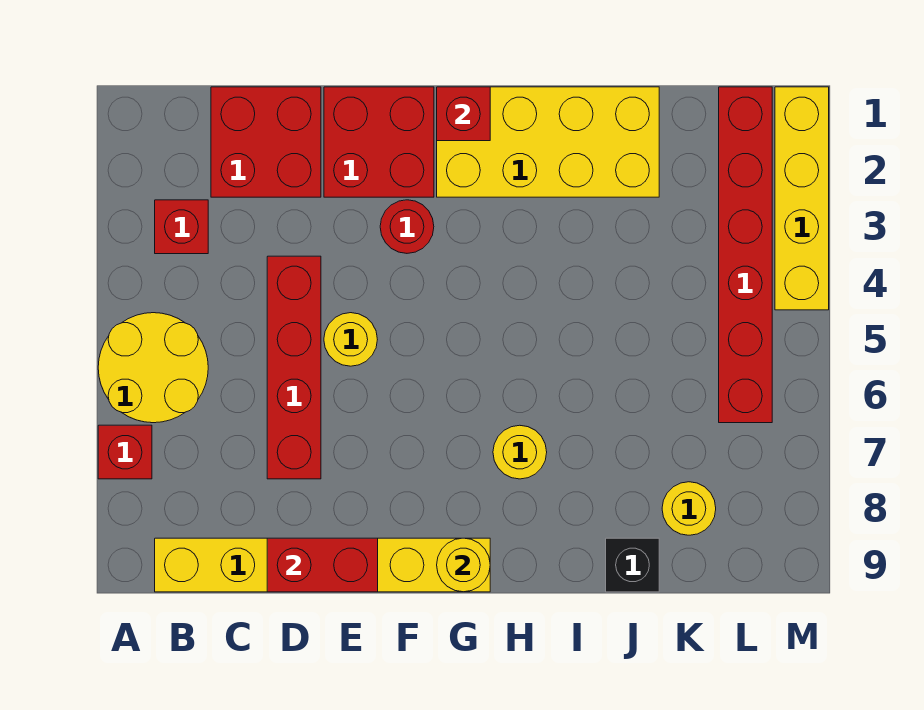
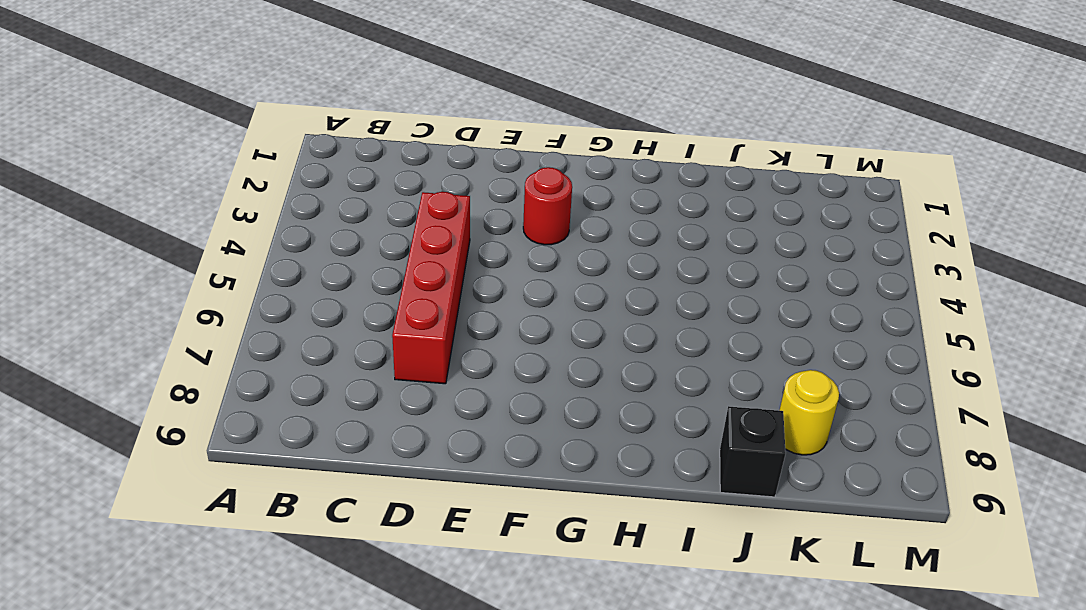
none -> yellow 2x2 round brick [98,313,208,423]
none -> red 1x1 brick [98,425,152,479]
none -> red 1x1 brick [155,200,208,254]

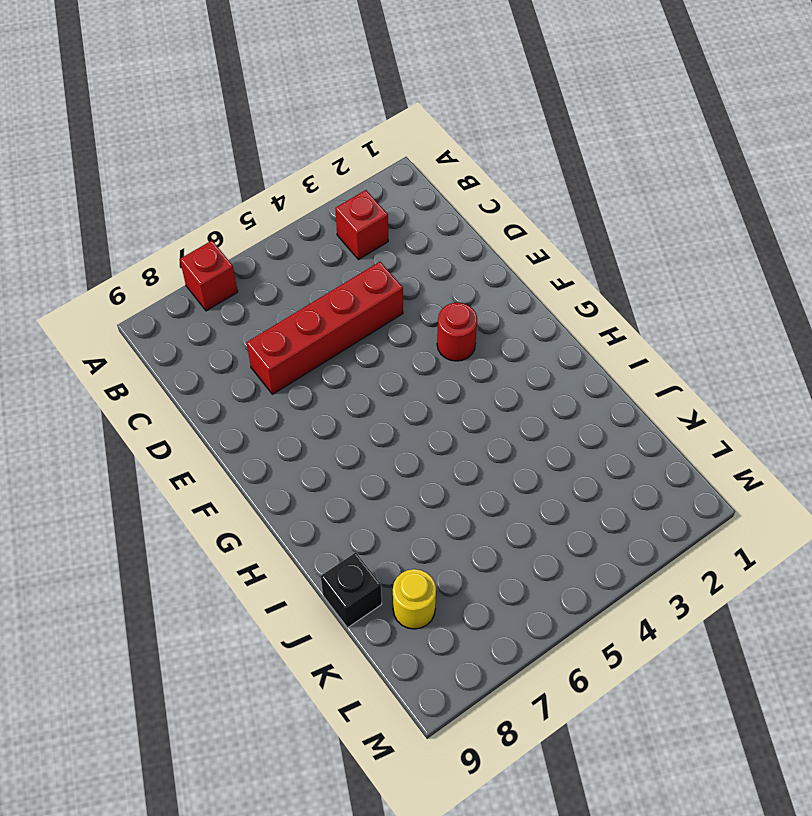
none -> yellow 2x2 round brick [98,313,208,423]
none -> yellow 1x6 brick [155,538,490,592]
none -> red 2x2 brick [211,87,321,197]

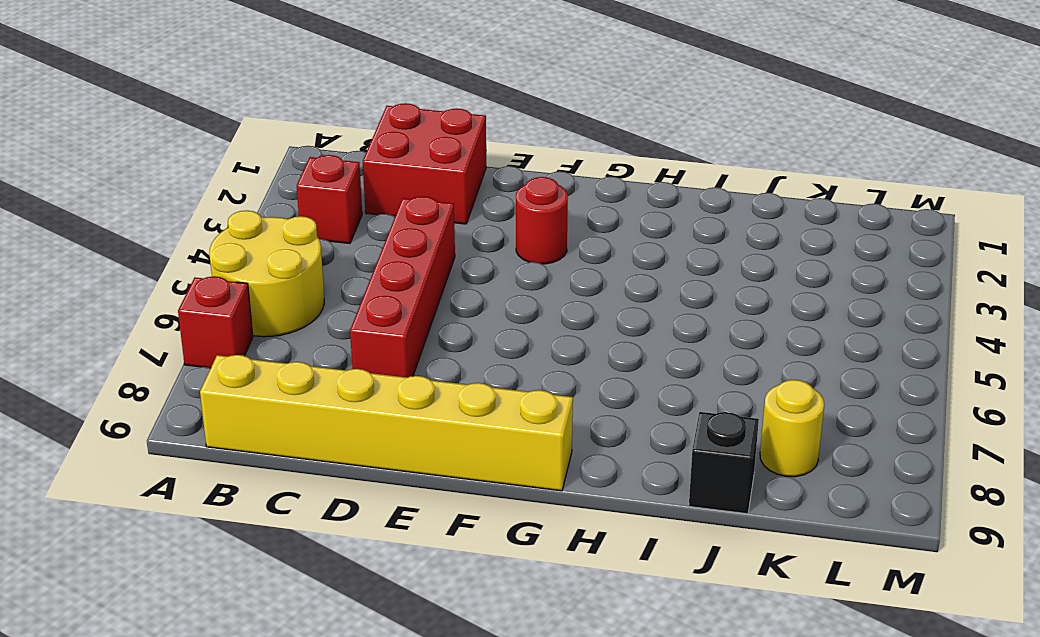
none -> red 2x2 brick [324,87,434,197]
none -> yellow 1x1 round brick [324,313,377,366]
none -> yellow 2x4 brick [437,87,659,197]

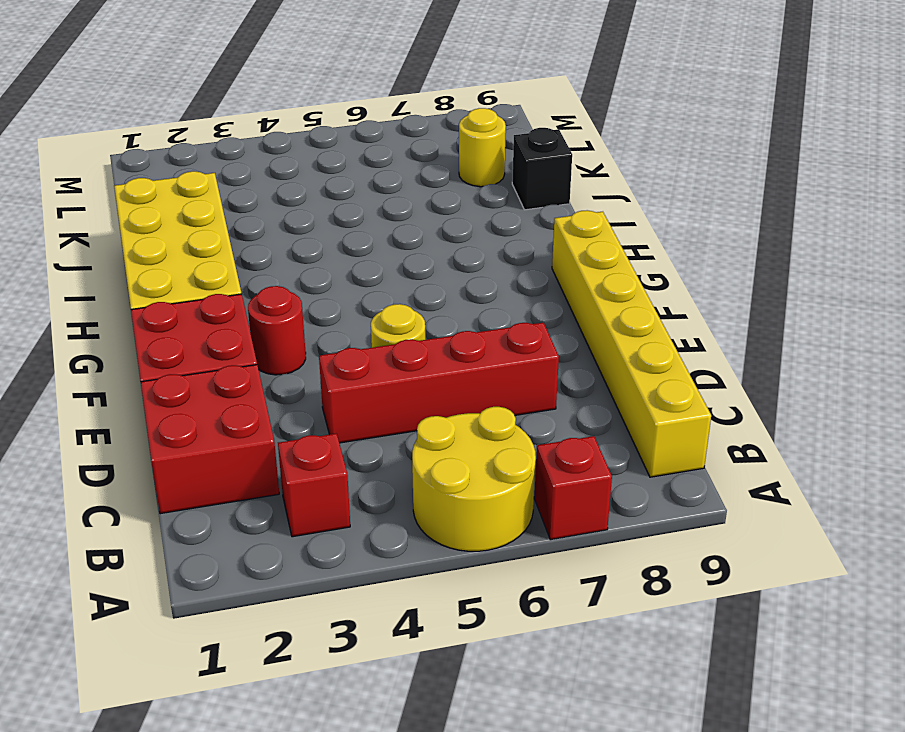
none -> yellow 1x1 round brick [493,425,547,479]
none -> red 1x6 brick [719,87,772,423]
none -> yellow 1x4 brick [775,87,829,310]

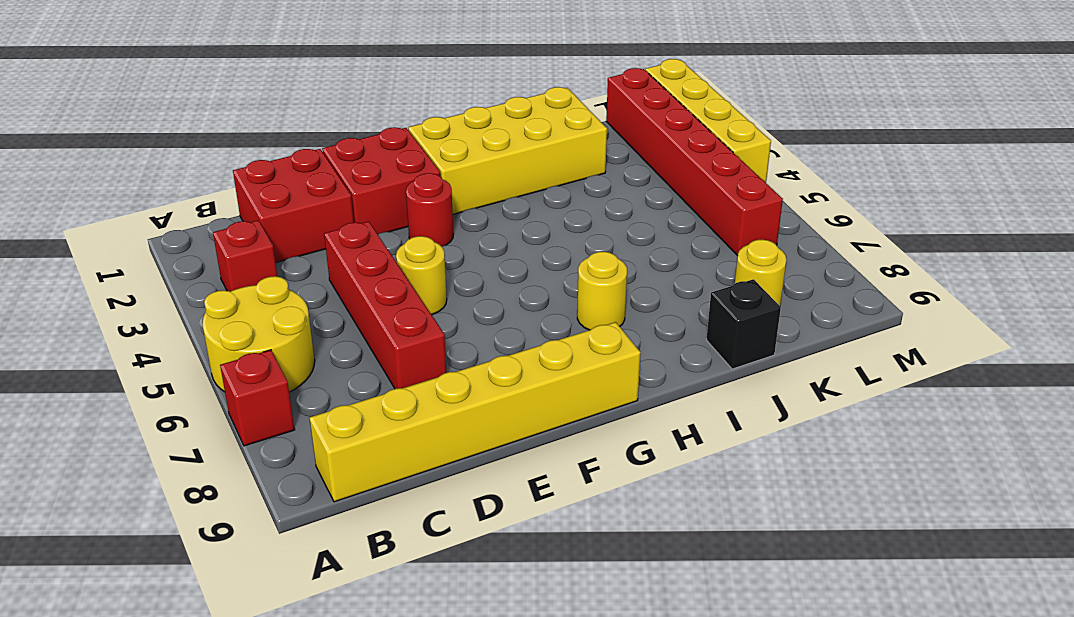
none -> red 1x2 brick [267,538,378,592]
none -> red 1x1 brick [437,87,490,141]
none -> yellow 1x1 round brick [437,538,490,592]

